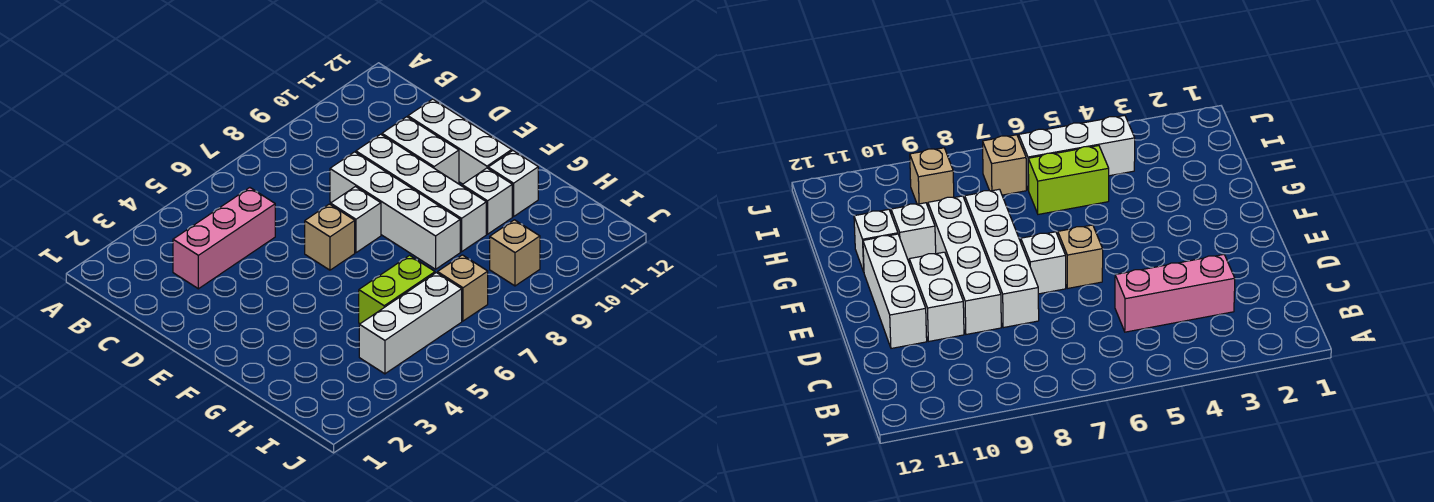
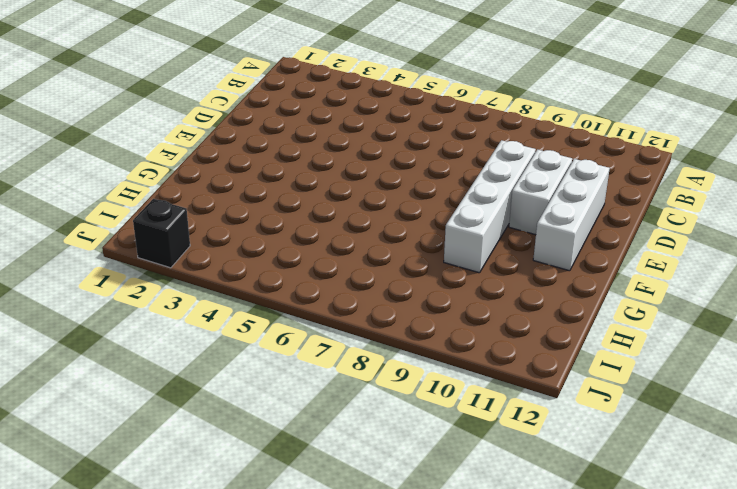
black 1x1 brick [133,199,190,268] -> none
none -> pink 1x3 brick [173,188,275,289]
none -> white 1x4 brick [330,152,460,269]
none -> tan 1x1 brick [305,204,355,270]

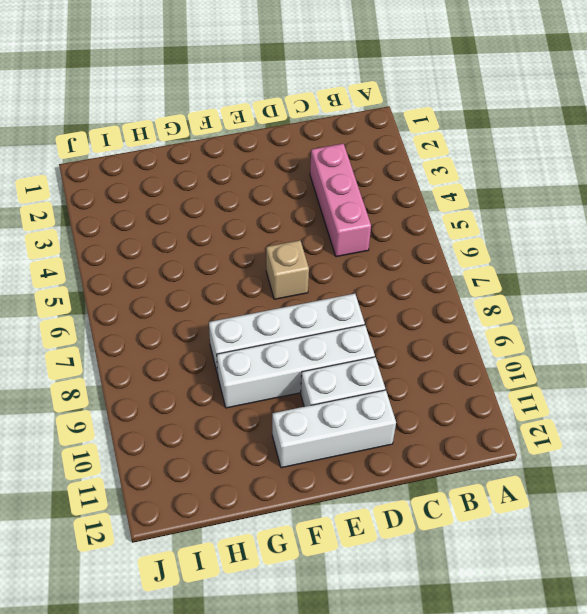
none -> white 1x1 brick [331,187,381,253]
none -> white 1x1 brick [462,168,512,234]
none -> white 1x1 brick [488,151,538,216]

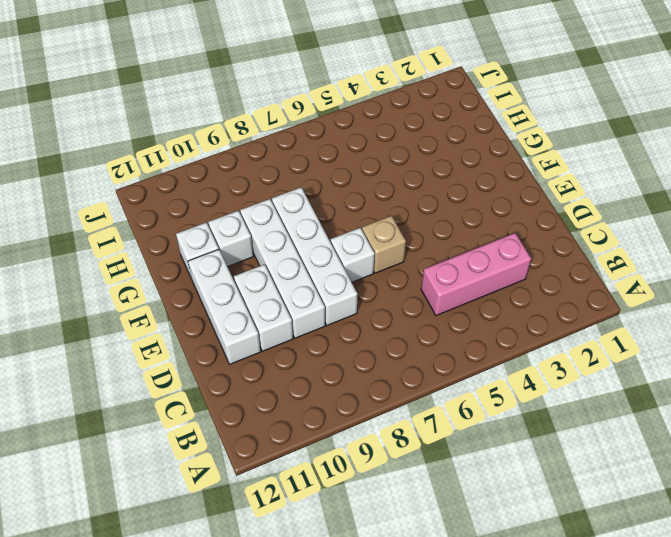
none -> lime 1x2 brick [359,255,435,324]
none -> white 1x3 brick [359,273,462,374]
none -> tan 1x1 brick [438,255,488,321]

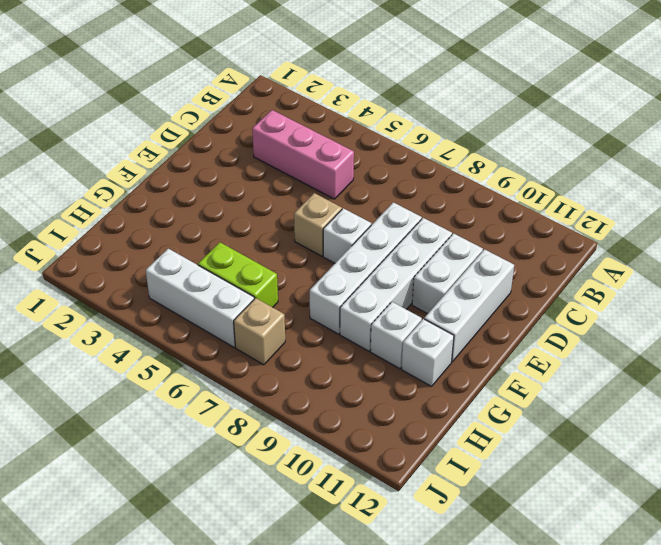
none -> tan 1x1 brick [490,220,540,286]

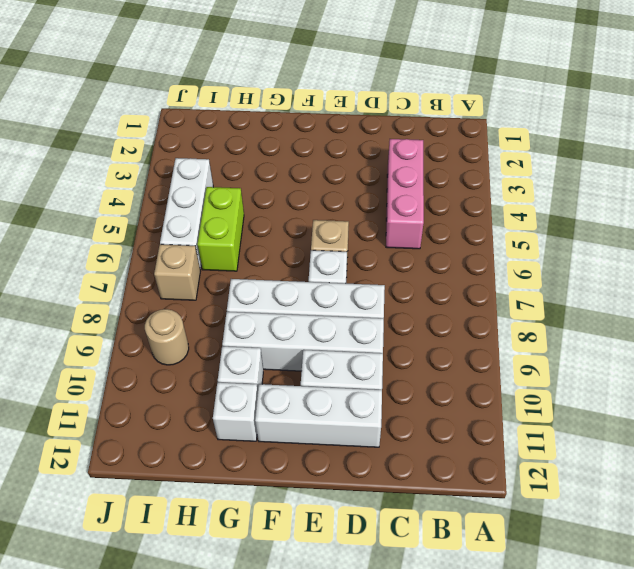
tan 1x1 round brick [145,309,189,365] -> tan 1x1 brick [490,220,540,286]

